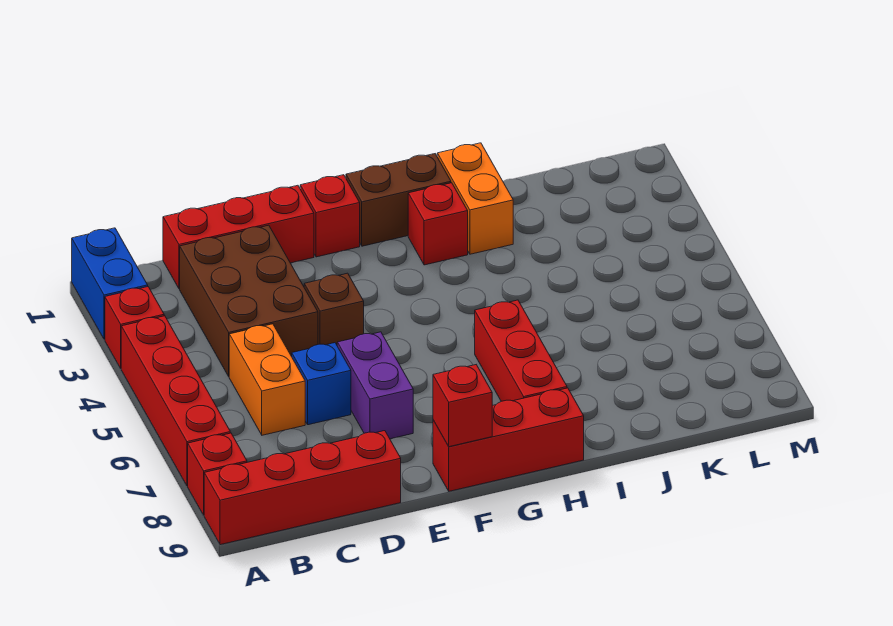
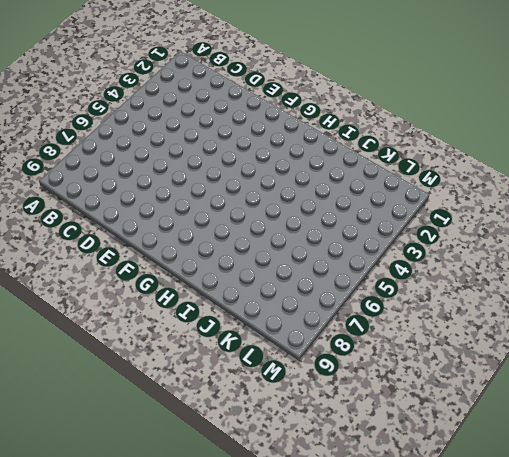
none -> blue 1x2 brick [72,228,148,339]
none -> red 1x1 brick [105,287,164,368]
none -> red 1x4 brick [121,316,230,486]

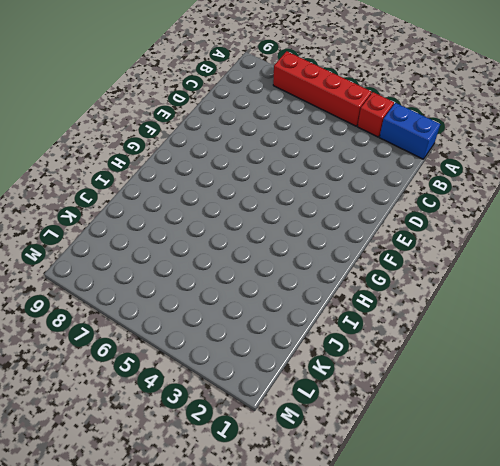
none -> red 1x1 brick [188,433,247,515]
none -> red 1x4 brick [204,431,401,545]
none -> red 1x3 brick [163,185,314,289]

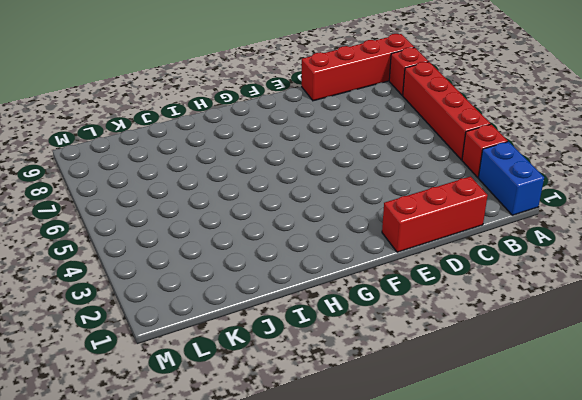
none -> brown 2x3 brick [180,225,318,376]
none -> orange 1x2 brick [229,324,305,435]
none -> blue 1x1 brick [292,343,351,425]

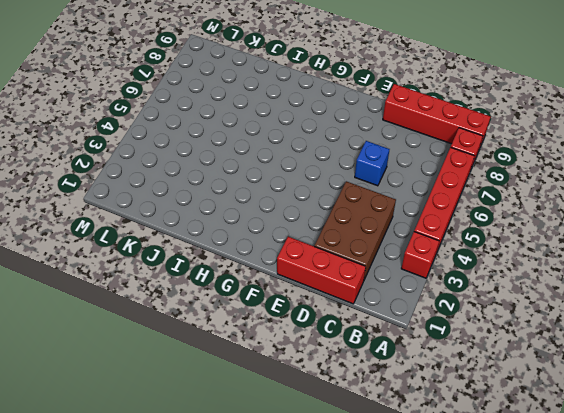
none -> blue 1x2 brick [72,228,148,339]
none -> orange 1x2 brick [229,324,305,435]
none -> brown 1x1 brick [304,273,364,345]

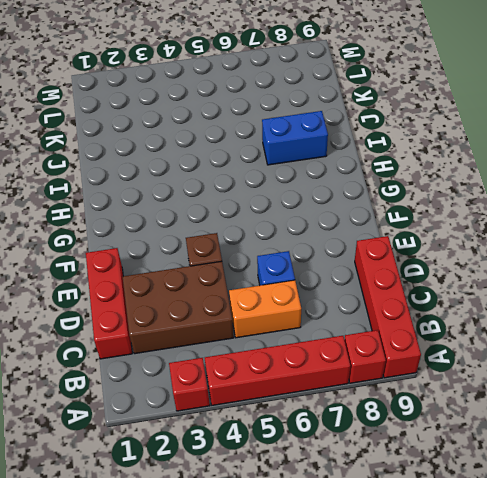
blue 1x2 brick [262,111,328,165] -> blue 1x2 brick moved to [72,228,148,339]
none -> purple 1x2 brick [337,332,413,439]
none -> red 1x1 brick [300,175,360,257]
none -> red 1x3 brick [433,388,584,491]

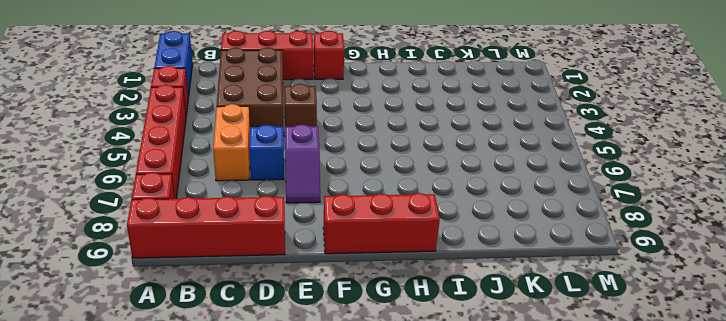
purple 1x2 slope [285,124,320,203] -> purple 1x2 brick [337,332,413,439]
none -> brown 1x2 brick [346,154,451,246]
none -> red 1x1 brick [408,183,468,265]
none -> red 1x3 brick [475,300,567,401]

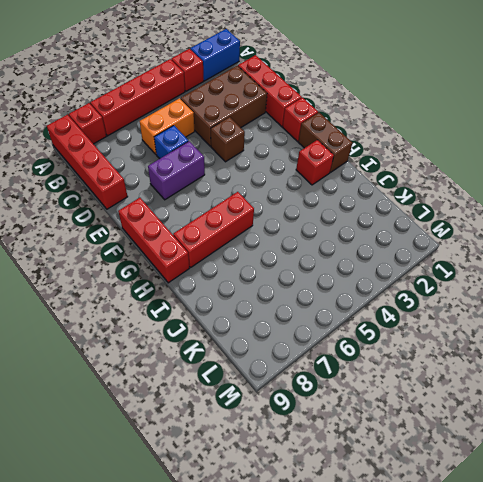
none -> orange 1x2 brick [437,143,513,254]
none -> red 1x1 brick [433,365,492,447]

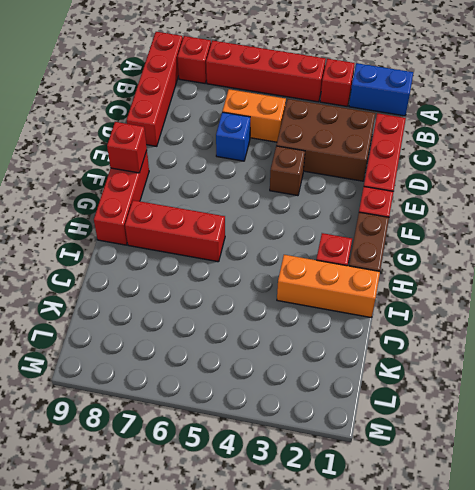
orange 1x3 brick [277,255,380,318] -> orange 1x2 brick [437,143,513,254]
none -> purple 1x2 brick [337,332,413,439]

